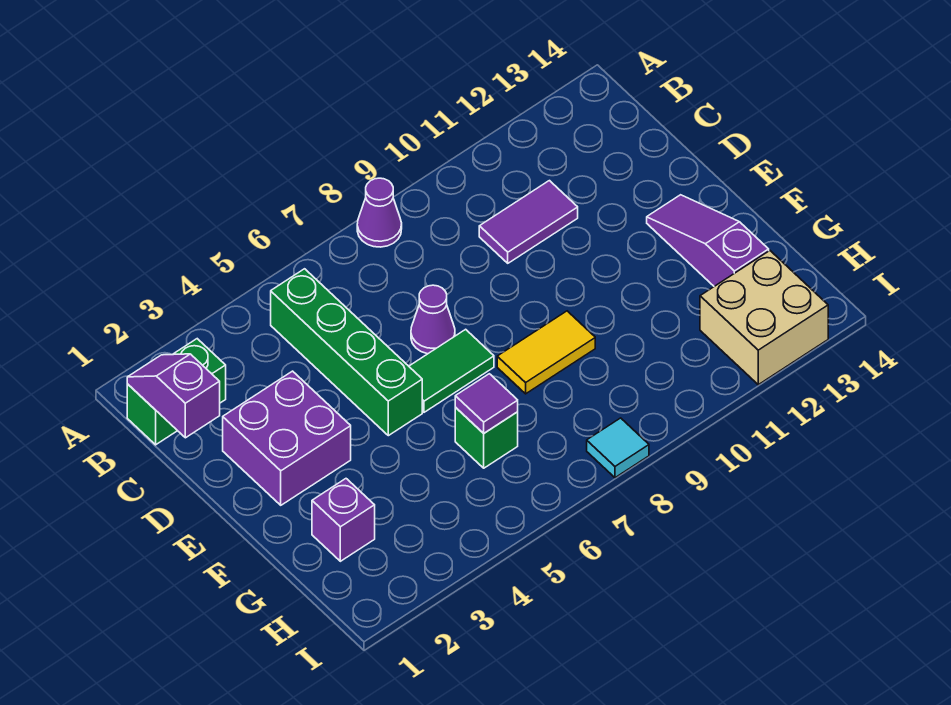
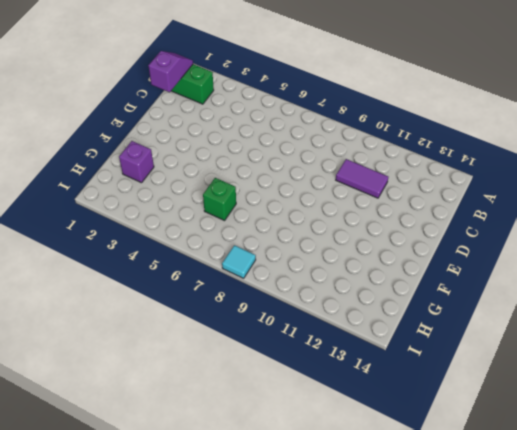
none -> purple 1x1 cone [357,178,402,247]
none -> green 1x4 brick [271,269,422,436]
none -> purple 2x2 brick [223,371,351,505]

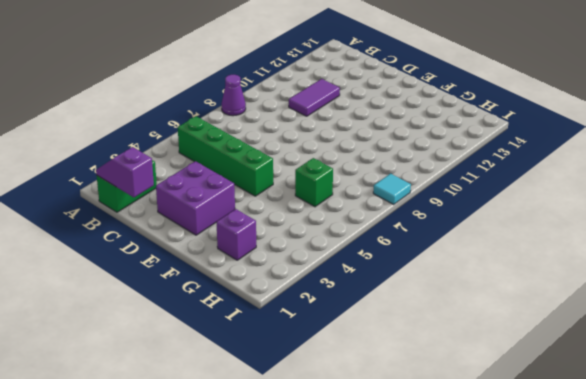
none -> purple 1x1 cone [411,285,455,354]
none -> green 1x2 tile [409,329,494,412]
none -> purple 1x3 slope [647,195,769,286]

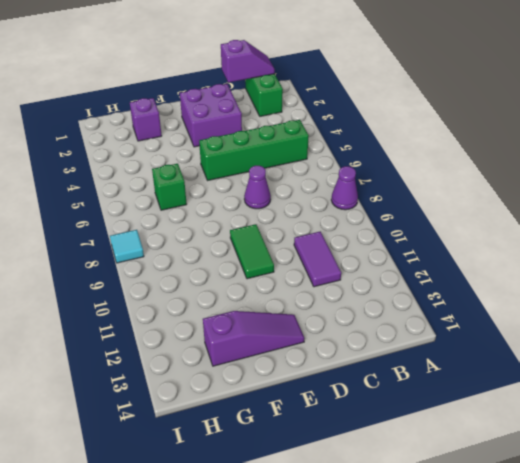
green 1x2 tile [230,224,274,279] -> green 1x2 tile moved to [409,329,494,412]
none -> yellow 1x2 tile [497,311,595,394]
none -> tan 2x2 brick [700,251,828,385]
none -> purple 1x1 tile [455,374,518,433]

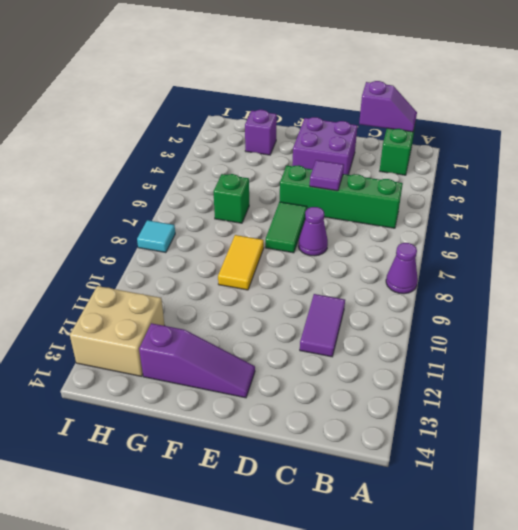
purple 1x1 tile [310,160,344,191] -> purple 1x1 tile moved to [455,374,518,433]

